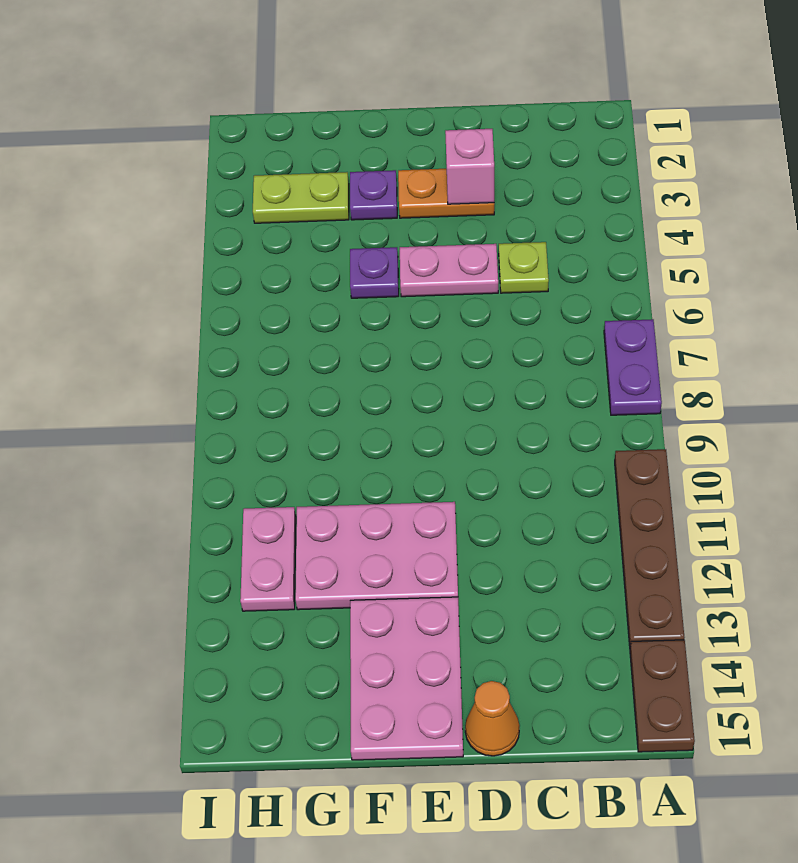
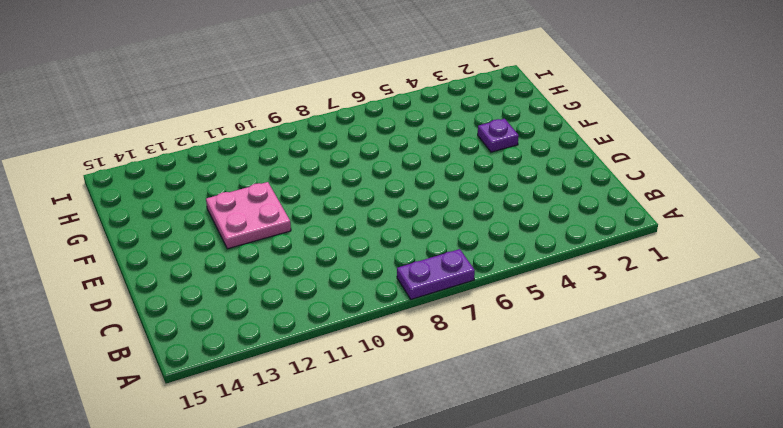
pink 2x2 plate [206,182,291,249] -> pink 2x3 plate [295,502,458,610]
none -> brown 1x4 plate [615,449,684,647]
none -> brown 1x2 plate [630,640,695,752]
none -> lime 1x1 plate [499,242,549,293]

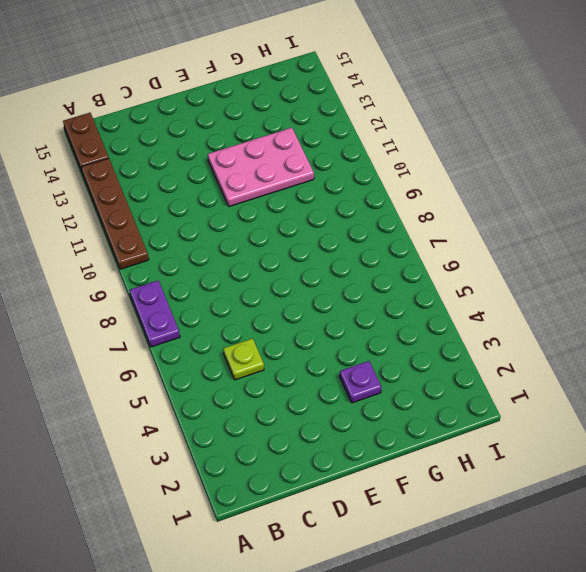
none -> orange 1x2 plate [398,169,494,218]
none -> pink 1x2 plate [400,244,498,297]
none -> orange 1x1 cone [465,681,520,756]

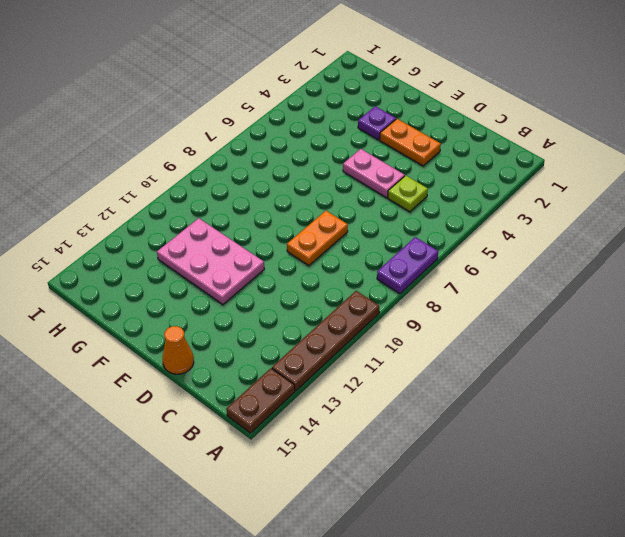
orange 1x2 plate [287,211,348,266] -> none
none -> pink 2x3 plate [350,597,463,760]
none -> purple 1x1 plate [350,247,399,298]
none -> lime 1x2 plate [253,172,349,223]

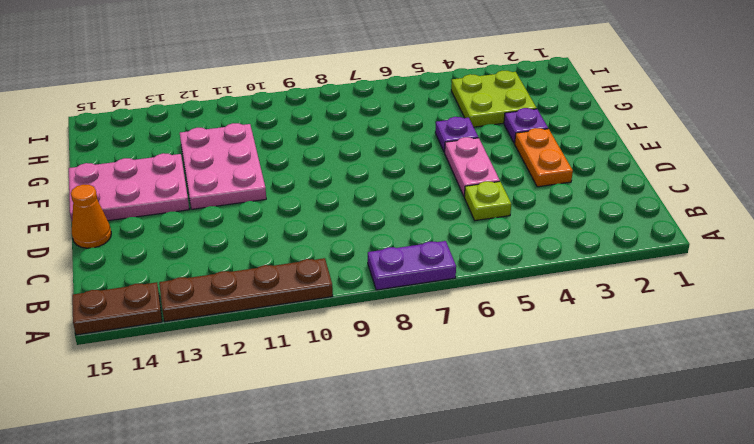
lime 2x2 plate [451,71,537,127] -> lime 1x2 plate [253,172,349,223]
none -> pink 1x2 plate [240,507,296,611]
none -> pink 1x1 brick [445,129,494,204]

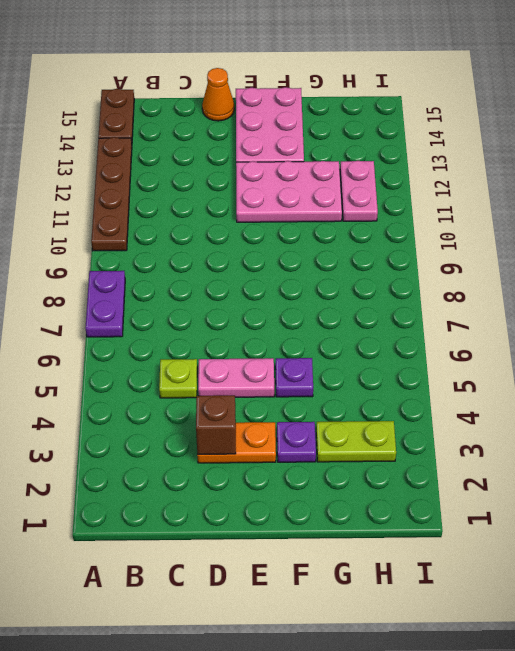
brown 1x1 brick [196,395,236,454] -> pink 1x1 brick [445,129,494,204]

